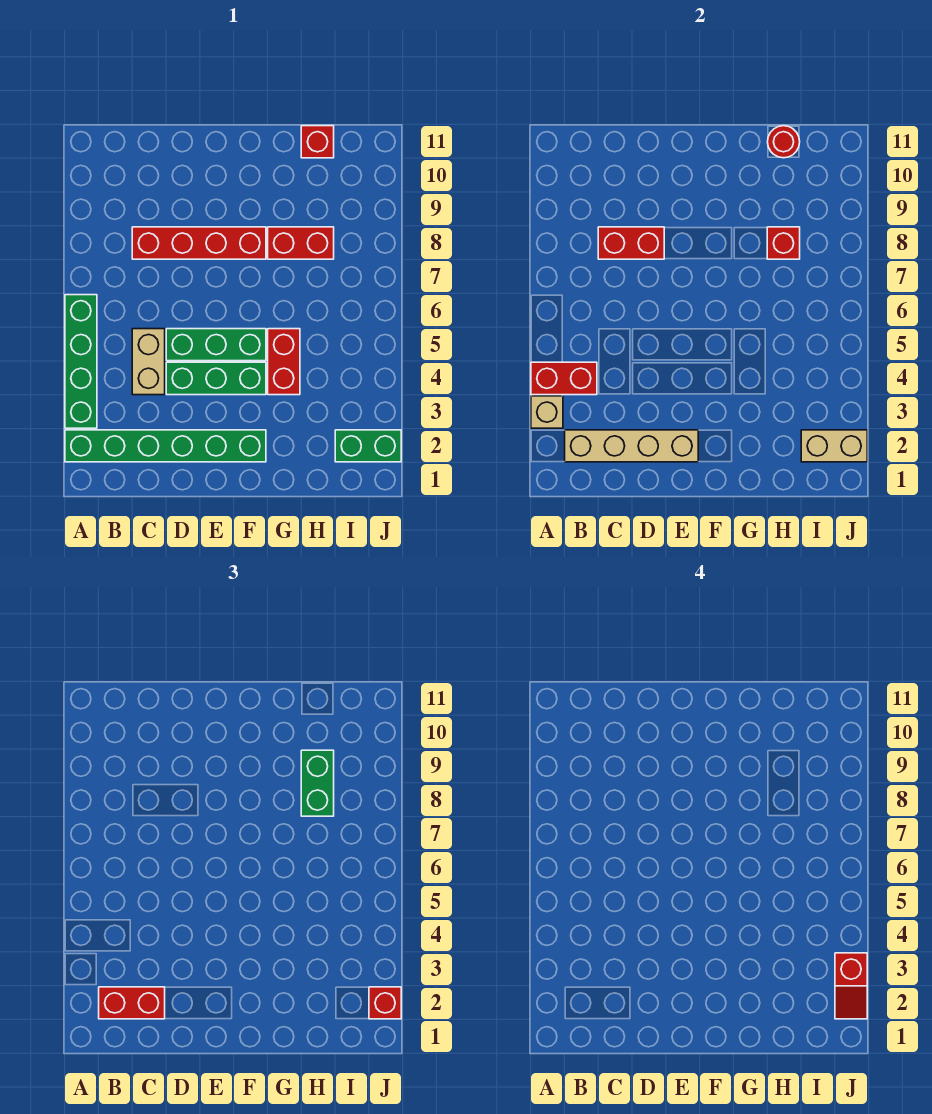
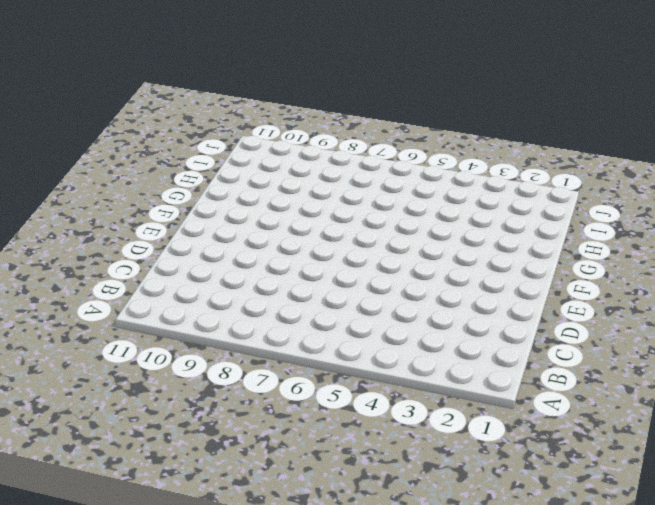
none -> green 1x6 brick [65,430,266,462]
none -> green 1x4 brick [65,295,97,428]
none -> tan 1x2 brick [132,329,165,395]

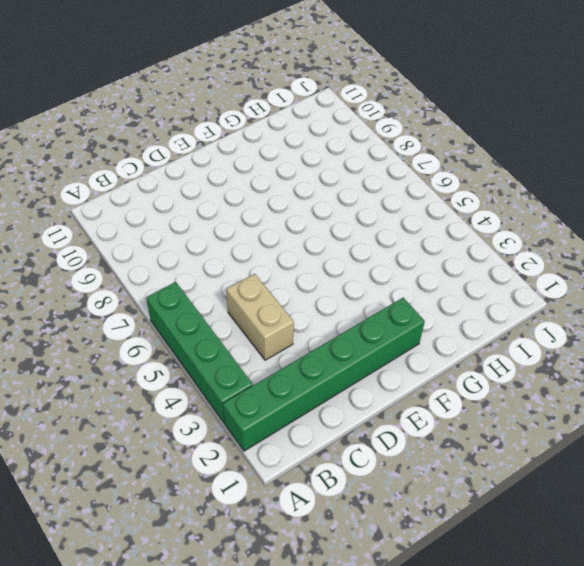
none -> red 1x4 brick [132,227,266,259]
none -> green 1x3 brick [166,362,266,395]
none -> green 1x3 brick [166,329,266,361]

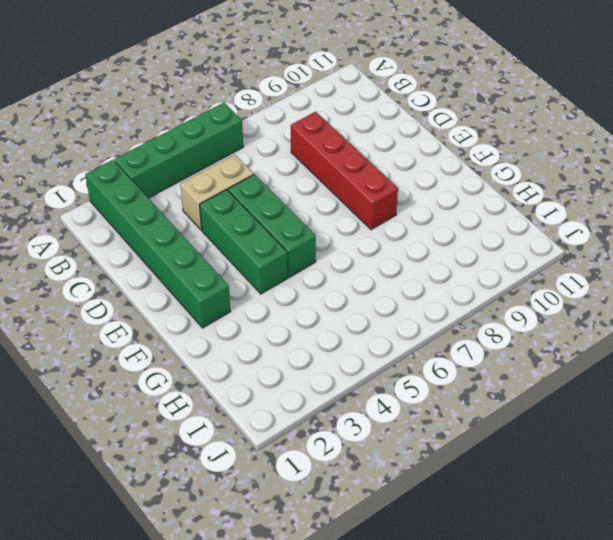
none -> red 1x2 brick [268,329,300,395]
none -> red 1x2 brick [268,227,334,259]
none -> red 1x1 brick [301,126,334,158]

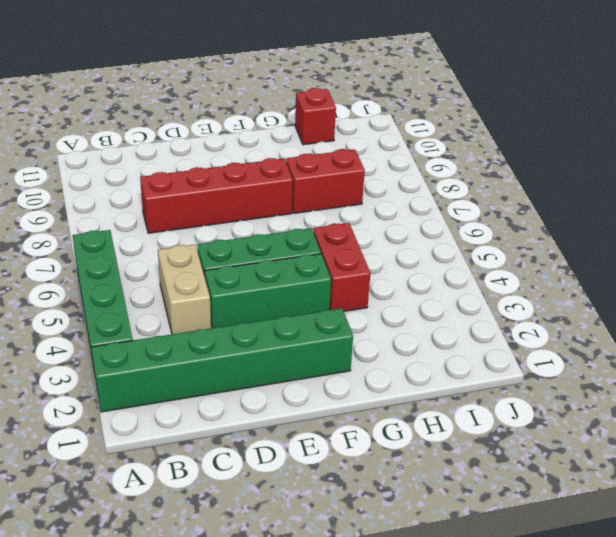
none -> green 1x2 brick [335,430,401,462]
none -> tan 1x1 brick [531,396,563,428]
none -> red 1x2 brick [531,362,597,395]

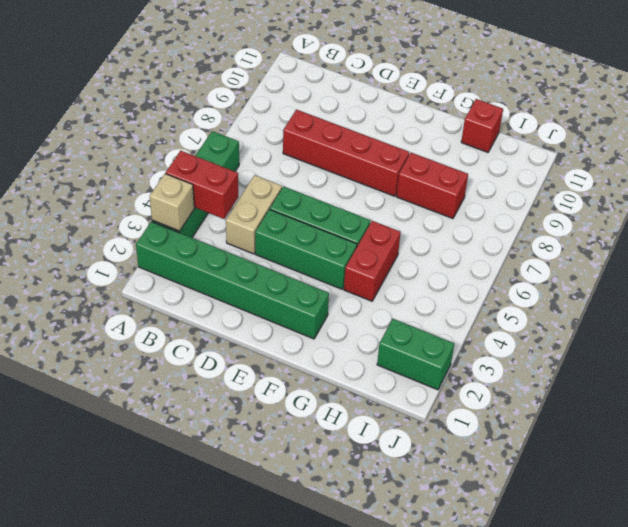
none -> tan 1x4 brick [565,430,698,462]
none -> red 1x2 brick [598,227,664,259]
none -> red 1x1 brick [767,227,800,259]

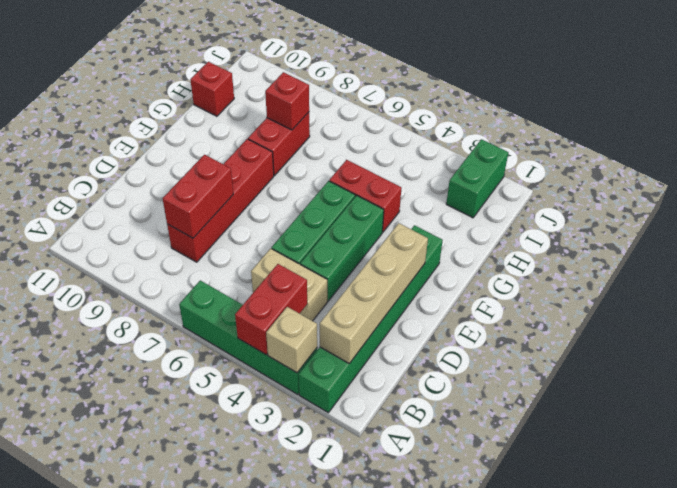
none -> red 1x1 round brick [768,126,800,158]
none -> tan 1x2 brick [801,430,867,462]
none -> red 1x2 brick [99,987,165,1019]

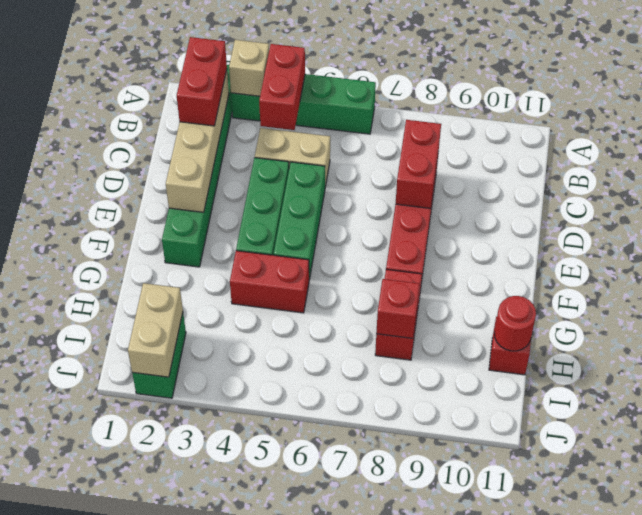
none -> green 1x2 brick [301,750,334,816]
none -> red 1x1 brick [369,987,401,1019]
none -> red 1x2 slope [835,953,867,1019]

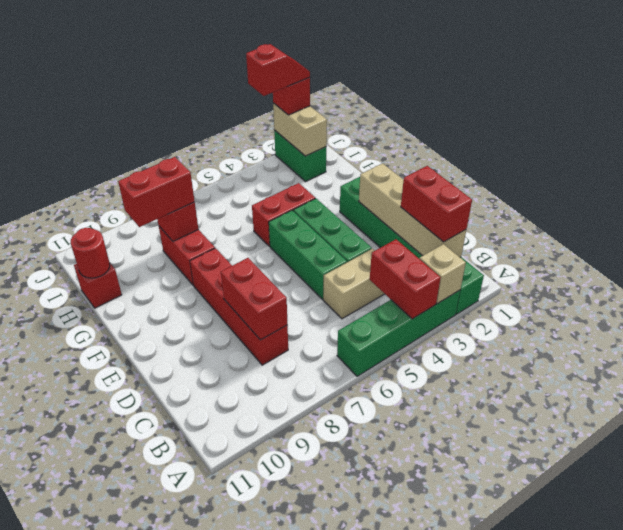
red 1x2 brick [118,157,195,227] -> green 1x2 brick [301,750,334,816]

